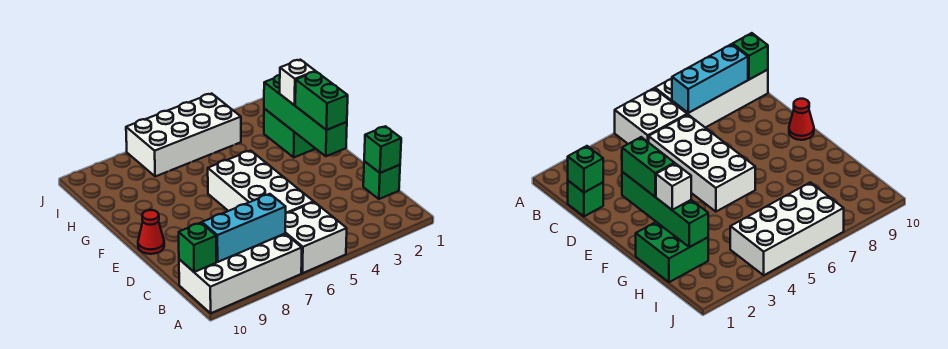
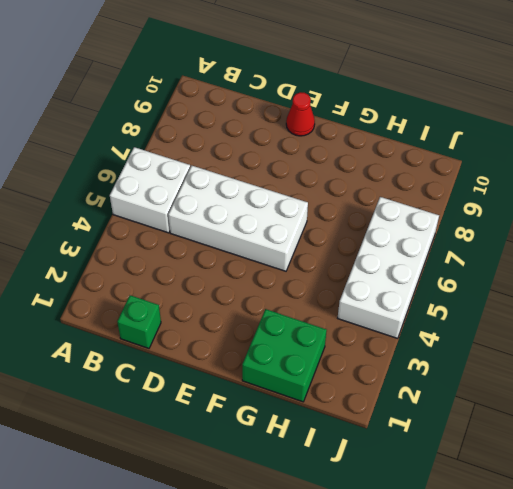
none -> white 2x4 brick [179,234,302,313]
none -> cyan 1x3 brick [202,194,286,262]
none -> green 1x1 brick [179,223,216,272]

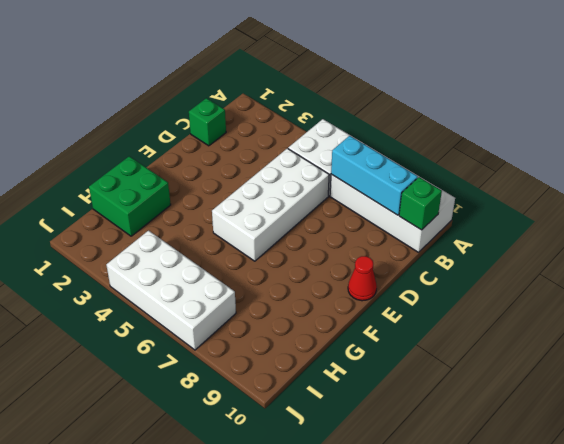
none -> green 1x1 brick [364,126,401,173]
none -> green 1x4 brick [264,75,347,156]
none -> green 1x2 brick [295,72,348,130]

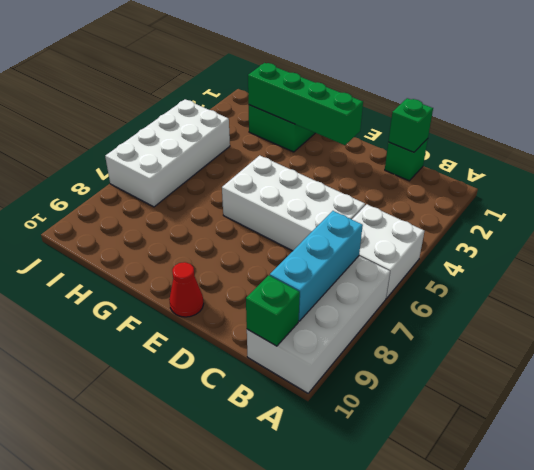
none -> green 1x2 brick [295,72,348,130]
none -> white 1x1 brick [280,60,315,105]

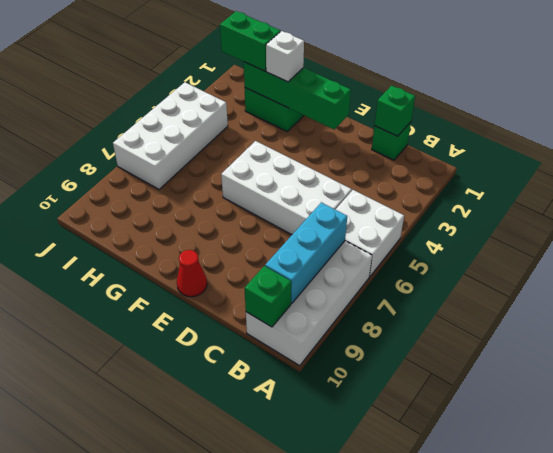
green 1x2 brick [220,11,281,71] -> green 1x2 brick moved to [295,72,348,130]

